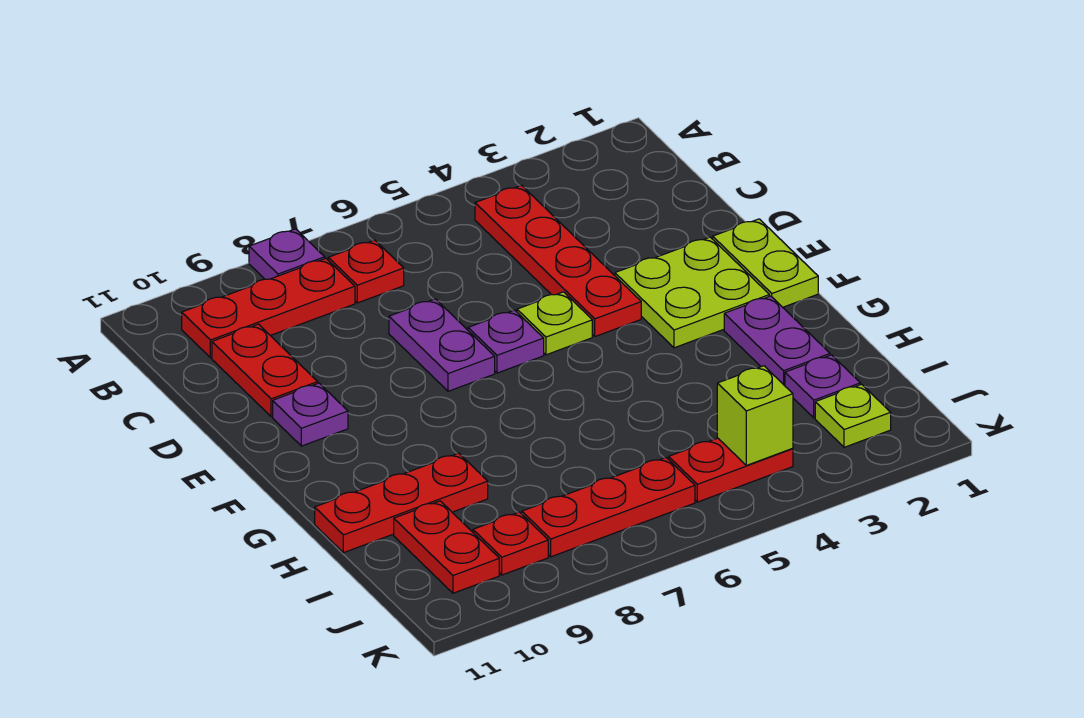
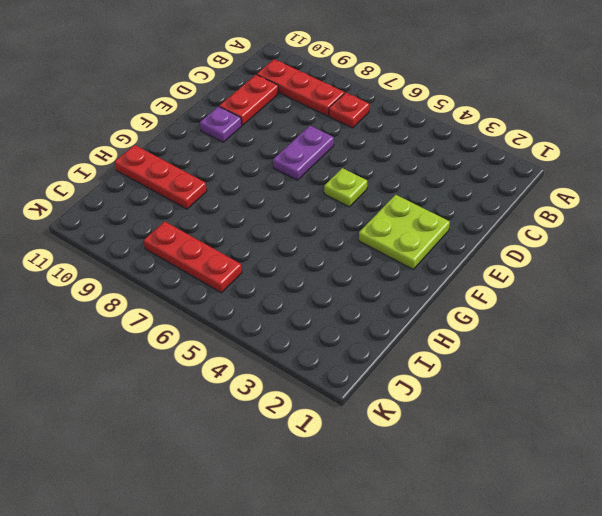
none -> purple 1x1 plate [249,229,325,279]
none -> red 1x4 plate [475,185,641,337]
none -> lime 1x2 plate [713,219,818,307]

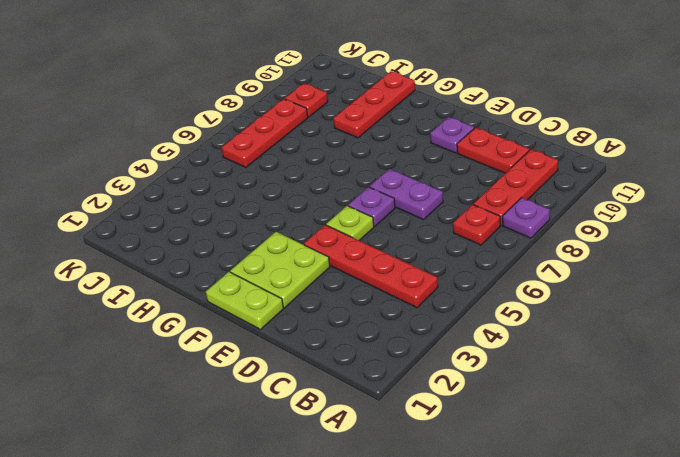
none -> purple 1x2 plate [724,296,830,386]
none -> purple 1x1 plate [785,355,860,418]
none -> red 1x2 plate [394,501,499,593]

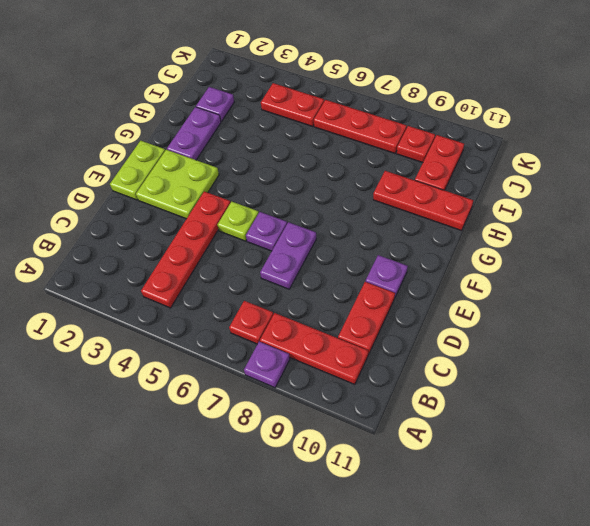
none -> lime 1x1 plate [815,384,891,447]
none -> lime 1x1 brick [717,366,793,465]

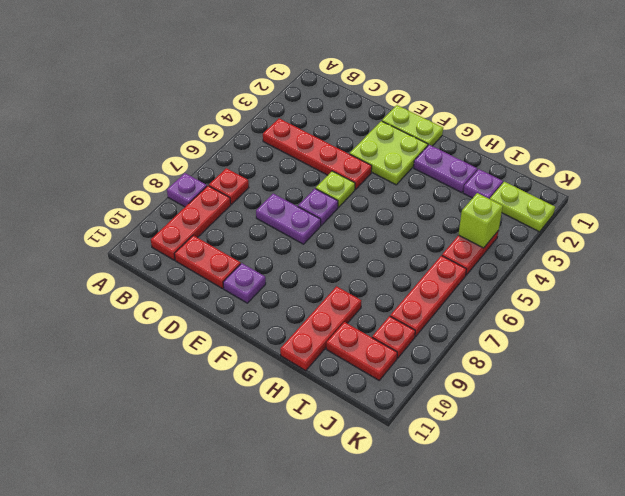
lime 1x2 plate [490,182,555,232] -> lime 1x1 plate [815,384,891,447]

